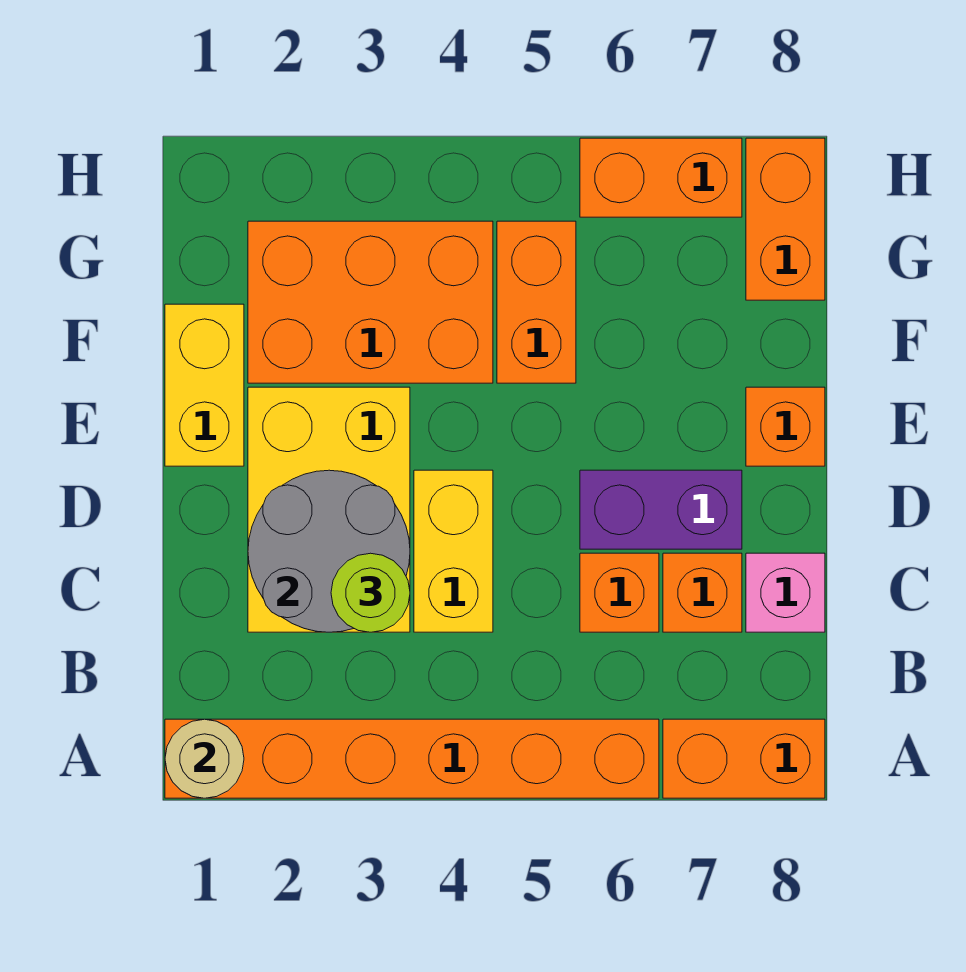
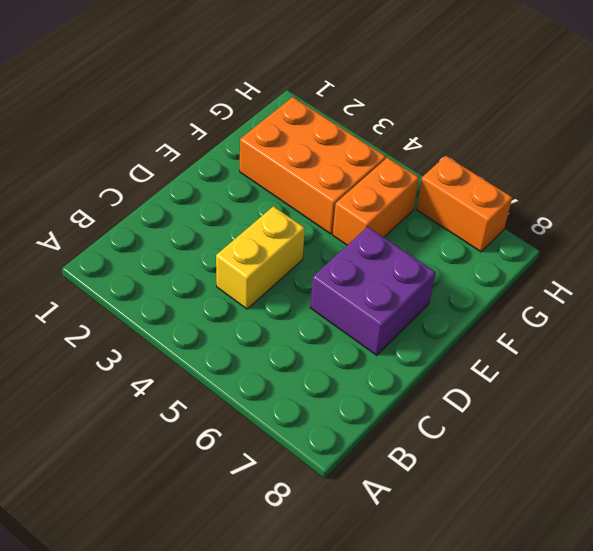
purple 2x2 brick [310,227,436,355] -> purple 1x2 brick [580,470,742,549]
none -> orange 1x6 brick [165,719,659,798]
none -> orange 1x2 brick [663,719,825,798]
none -> yellow 2x3 brick [248,387,410,632]

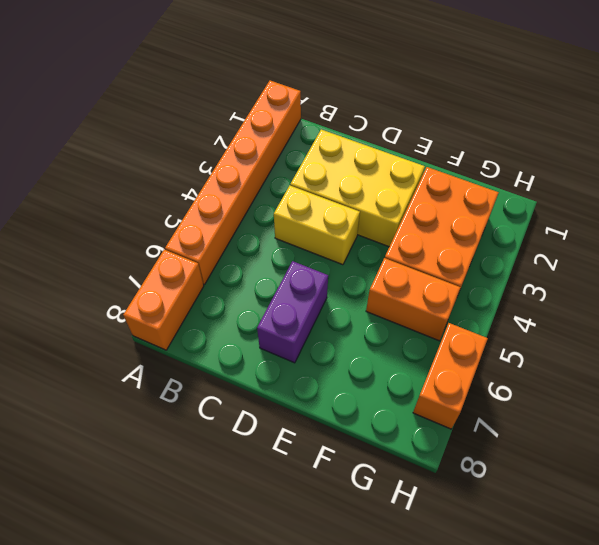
none -> orange 1x1 brick [580,553,659,632]
none -> orange 1x1 brick [663,553,742,632]
none -> pink 1x1 brick [746,553,825,632]

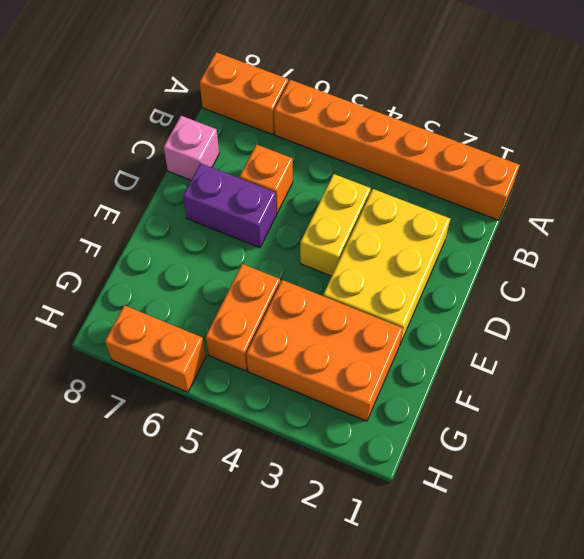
none -> orange 1x1 brick [663,553,742,632]
none -> yellow 1x2 brick [165,304,244,466]
none -> orange 1x1 brick [746,387,825,466]

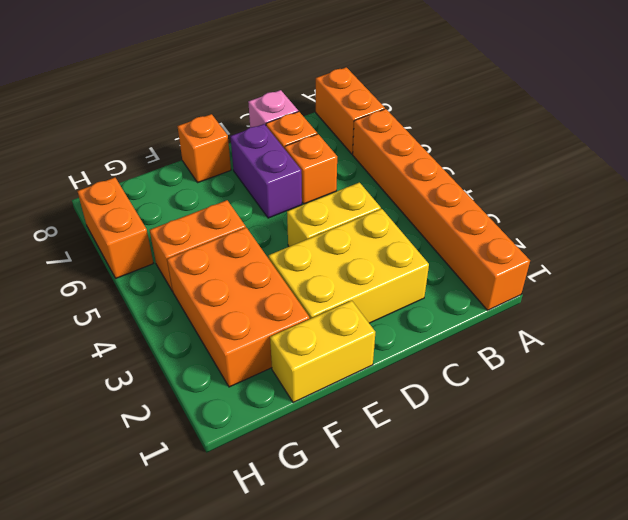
none -> orange 1x2 brick [746,138,825,300]
none -> tan 1x1 round brick [165,719,244,798]
none -> grey 2x2 round brick [248,470,410,632]

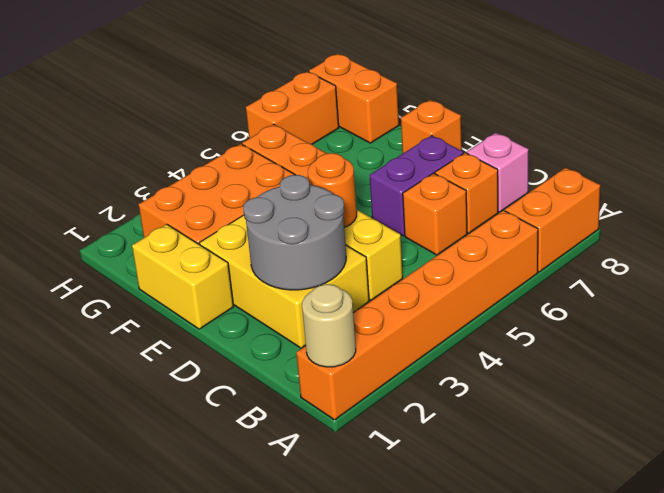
orange 1x1 round brick [308,153,357,228] -> none
none -> lime 1x1 round brick [331,553,410,632]

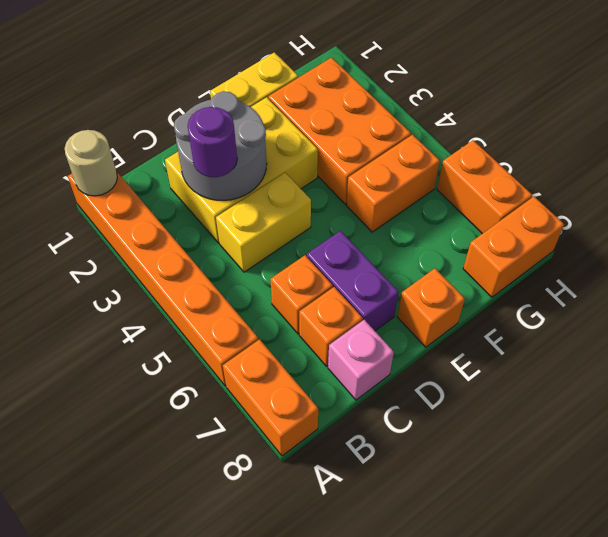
purple 1x1 round brick [188,107,237,177] -> lime 1x1 round brick [331,553,410,632]

